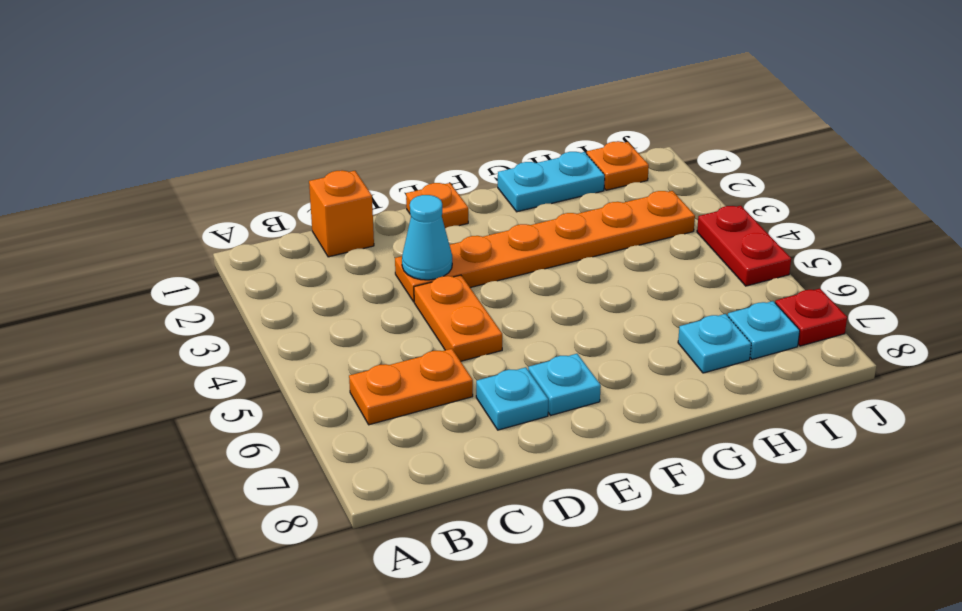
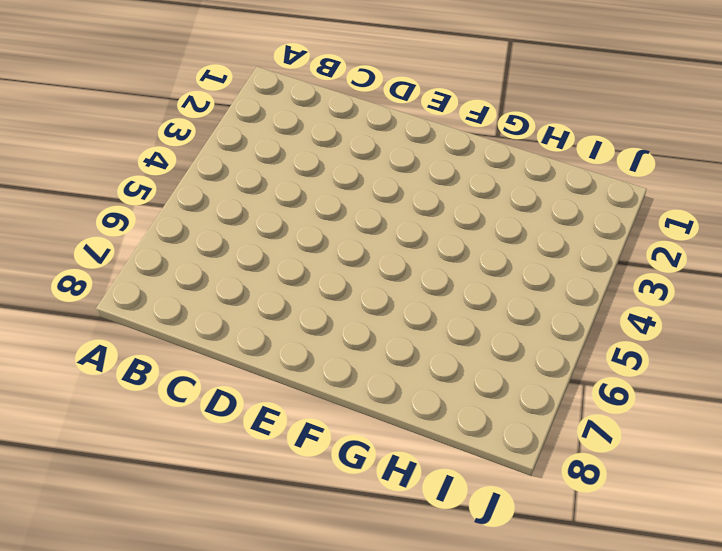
none -> orange 1x2 plate [349,349,473,425]
none -> orange 1x1 brick [309,170,374,257]
none -> orange 1x6 plate [395,191,695,302]

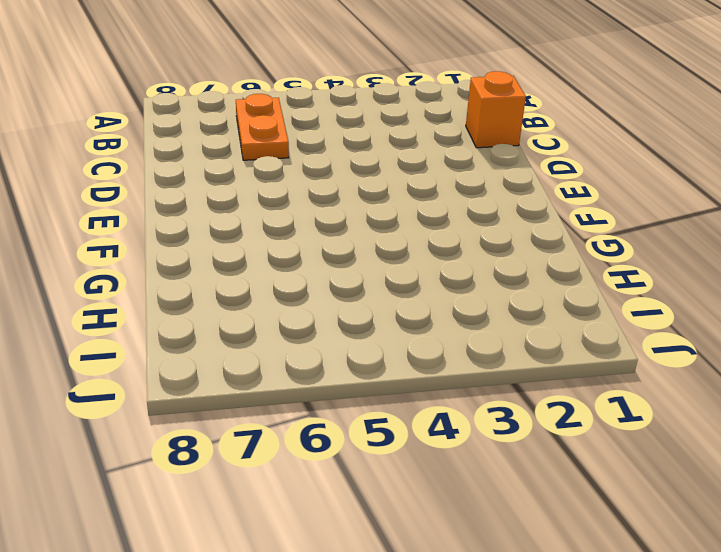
none -> orange 1x6 plate [395,191,695,302]
none -> orange 1x2 plate [414,275,502,361]
none -> cyan 1x1 plate [476,367,548,430]

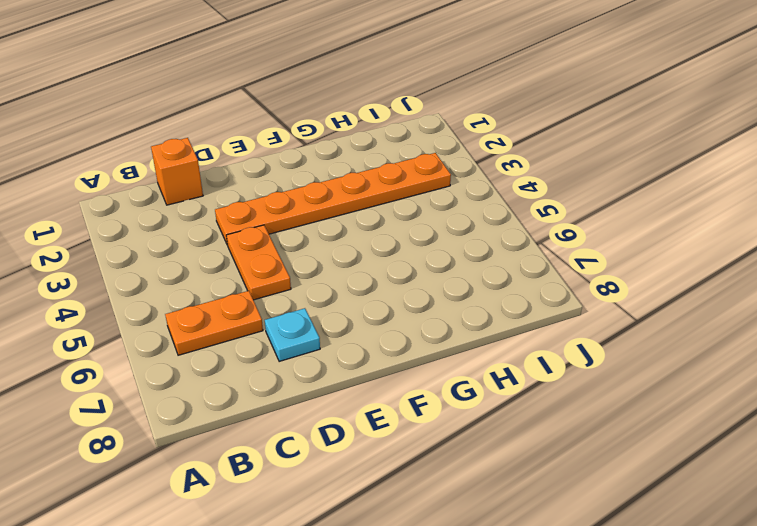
none -> orange 1x1 plate [406,183,468,228]
none -> cyan 1x1 plate [528,354,601,415]
none -> cyan 1x2 plate [498,152,605,212]

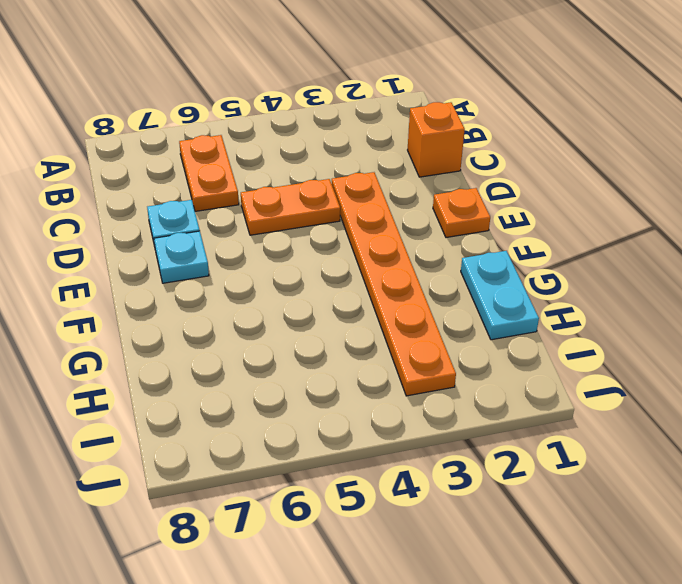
none -> cyan 1x1 plate [678,314,751,373]
none -> orange 1x1 plate [587,141,649,190]
none -> cyan 1x1 plate [728,301,800,359]

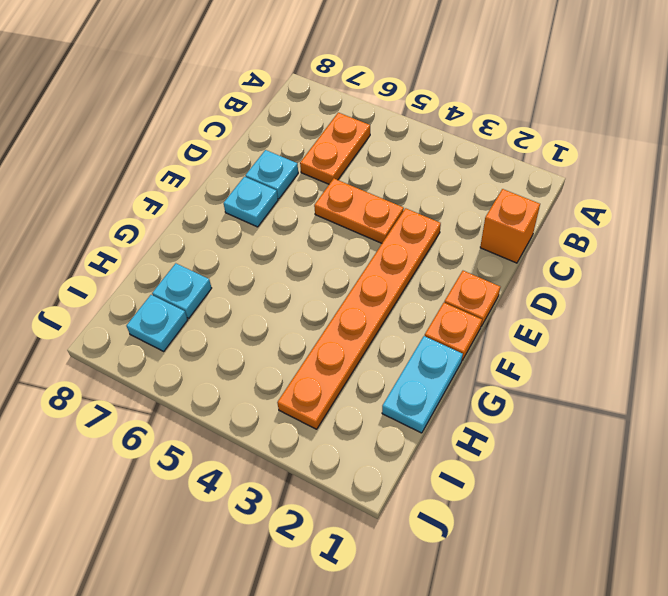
orange 1x1 plate [425,303,482,360] -> orange 1x1 plate moved to [587,141,649,190]
none -> red 1x2 plate [697,206,791,286]
none -> red 1x1 plate [775,289,847,346]
none -> cyan 1x1 cone [402,195,452,280]

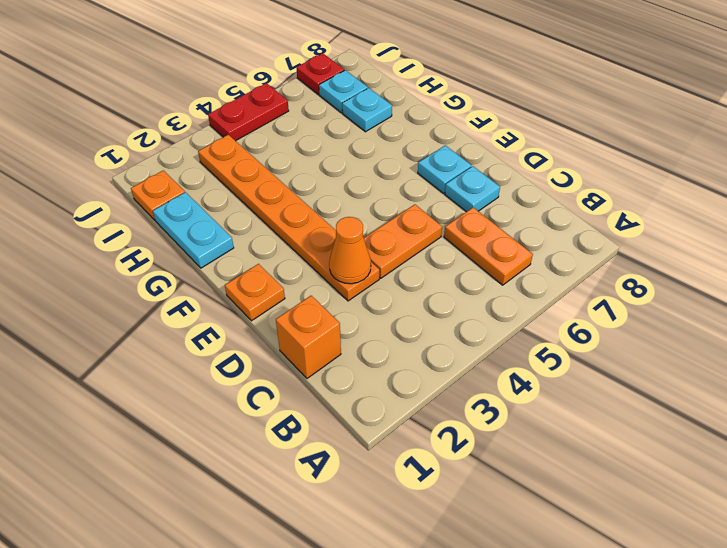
orange 1x1 cone [329,217,371,284] -> cyan 1x1 cone [402,195,452,280]

